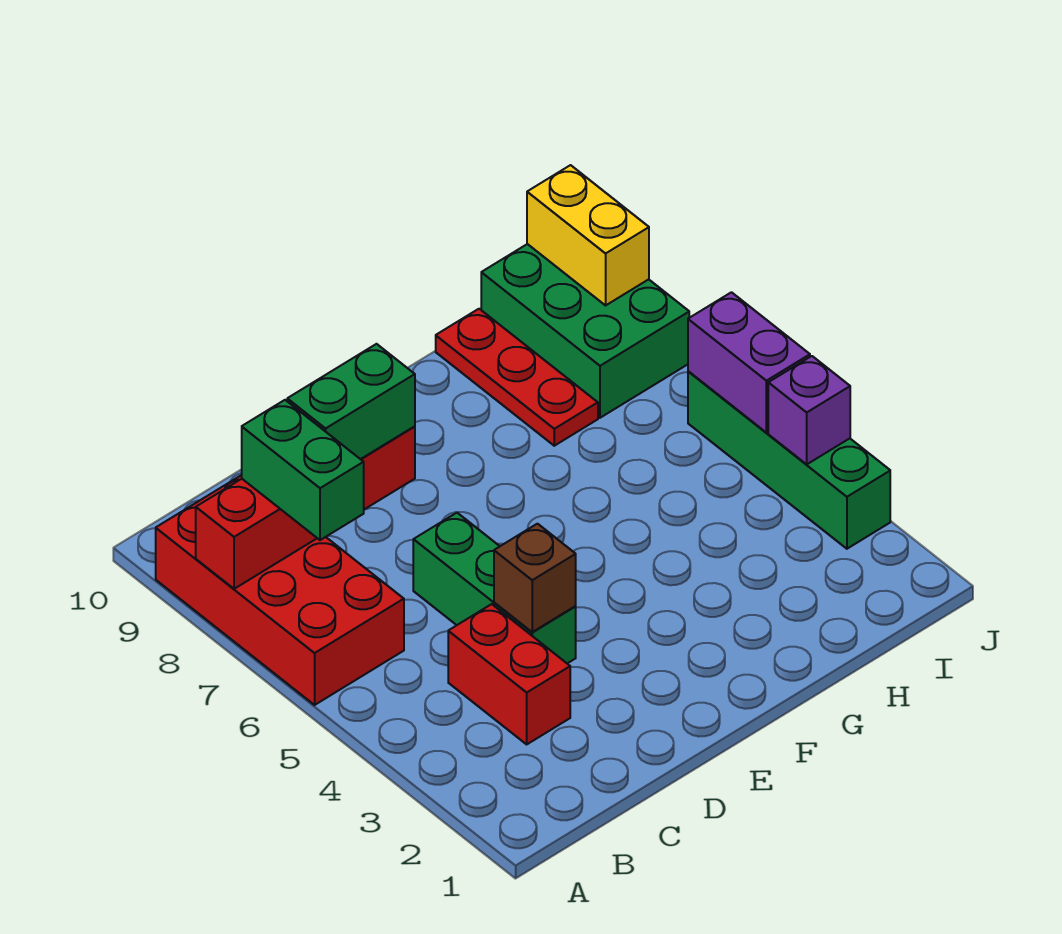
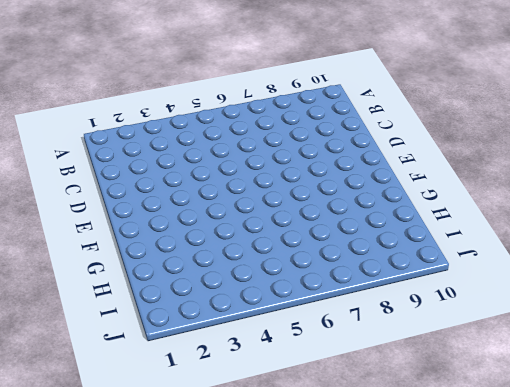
none -> red 2x4 brick [156,475,404,705]
none -> red 1x2 brick [448,604,570,744]
none -> green 1x3 brick [413,513,576,663]

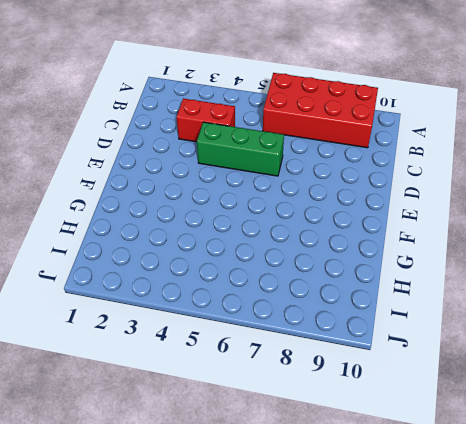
none -> red 1x3 plate [436,309,598,446]
none -> green 2x3 brick [481,244,689,418]
none -> green 1x4 brick [688,371,890,549]

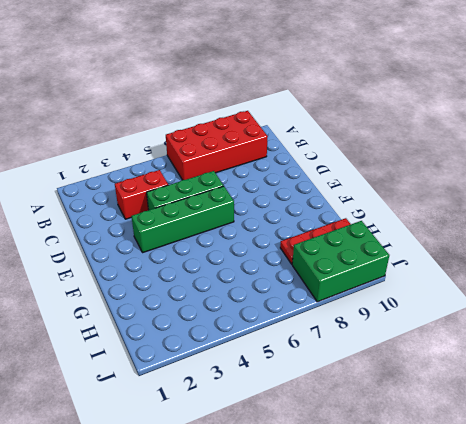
green 1x4 brick [132,186,234,253] -> green 1x4 brick moved to [688,371,890,549]
none -> red 1x4 brick [196,427,415,589]
none -> brown 1x1 brick [494,524,576,632]
none -> purple 1x1 brick [768,356,850,465]

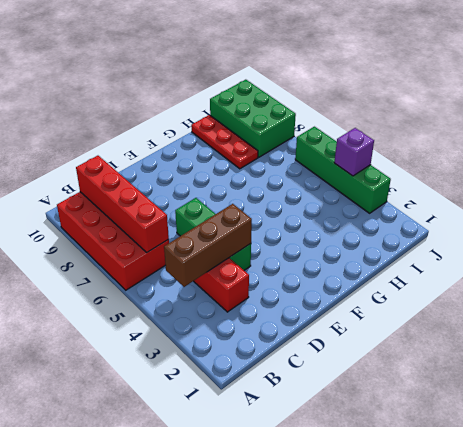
brown 1x3 brick [164,204,252,287] -> brown 1x1 brick [494,524,576,632]
red 1x4 brick [76,156,169,252] -> red 1x4 brick turned to [196,427,415,589]
none -> purple 1x2 brick [688,292,810,433]
none -> yellow 1x2 brick [527,165,649,305]
none -> green 1x2 brick [242,400,364,540]

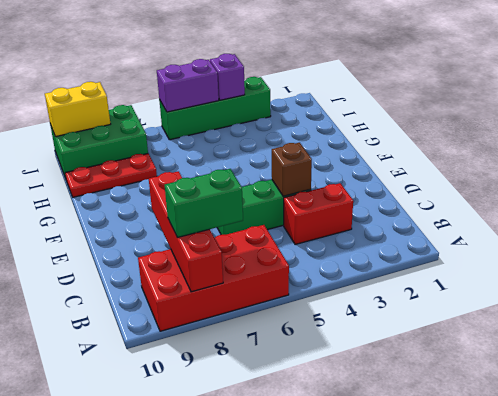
none -> green 1x2 brick [287,344,415,459]

